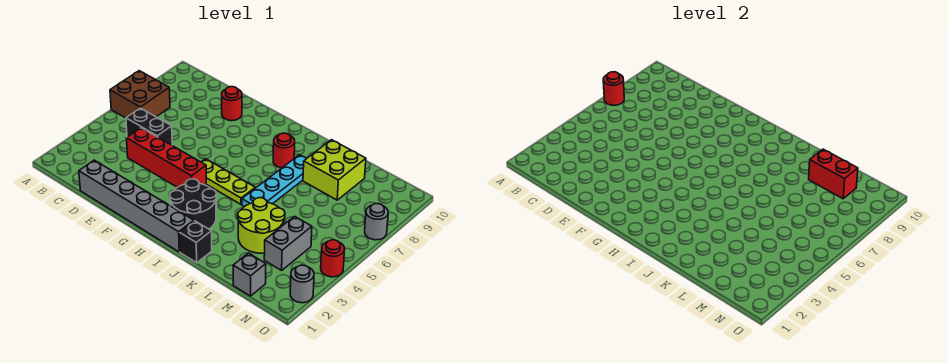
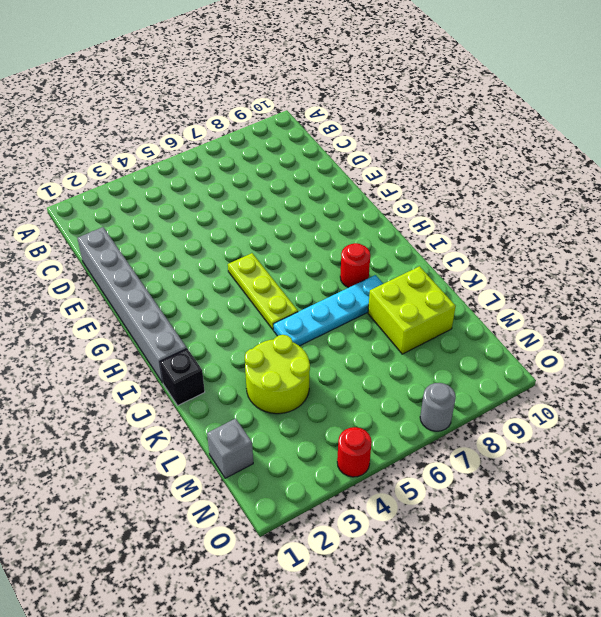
none -> brown 2x2 brick [110,71,170,118]
none -> black 1x2 brick [126,108,172,145]
none -> red 1x4 brick [127,128,207,187]

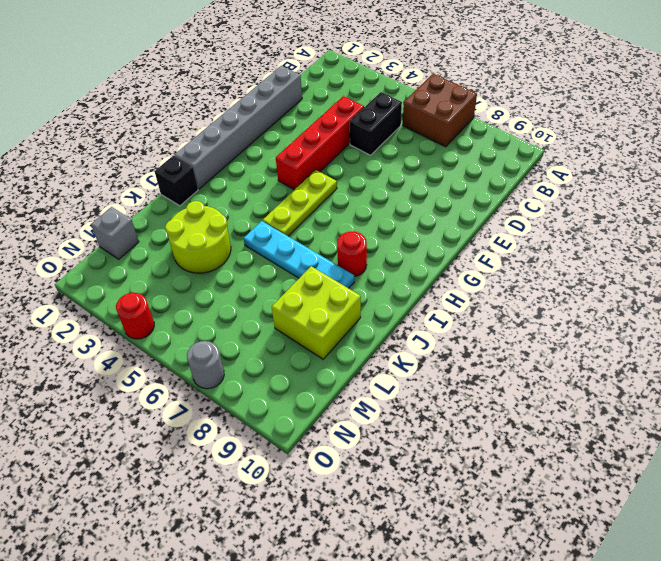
none -> red 1x1 round brick [222,87,242,121]
none -> black 2x2 round brick [170,179,216,229]
none -> grey 1x2 brick [264,216,312,270]

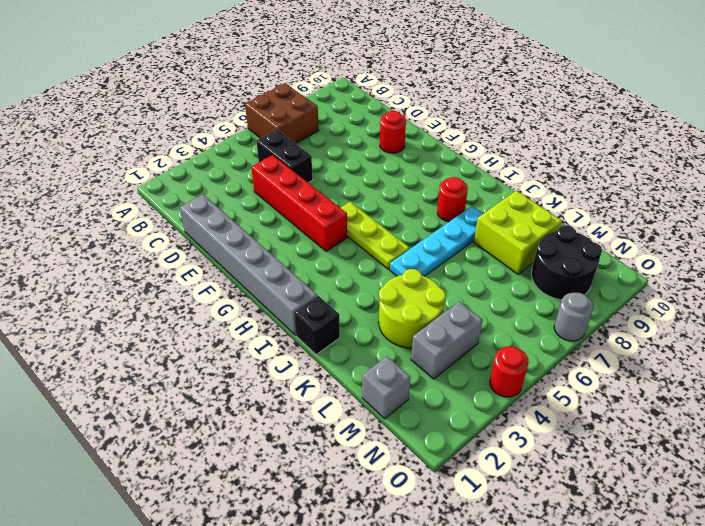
black 2x2 round brick [531,225,602,300] -> black 2x2 round brick moved to [170,179,216,229]
none -> grey 1x1 round brick [290,265,314,303]
none -> red 1x1 round brick [603,72,624,105]
none -> red 1x2 brick [809,149,858,199]

